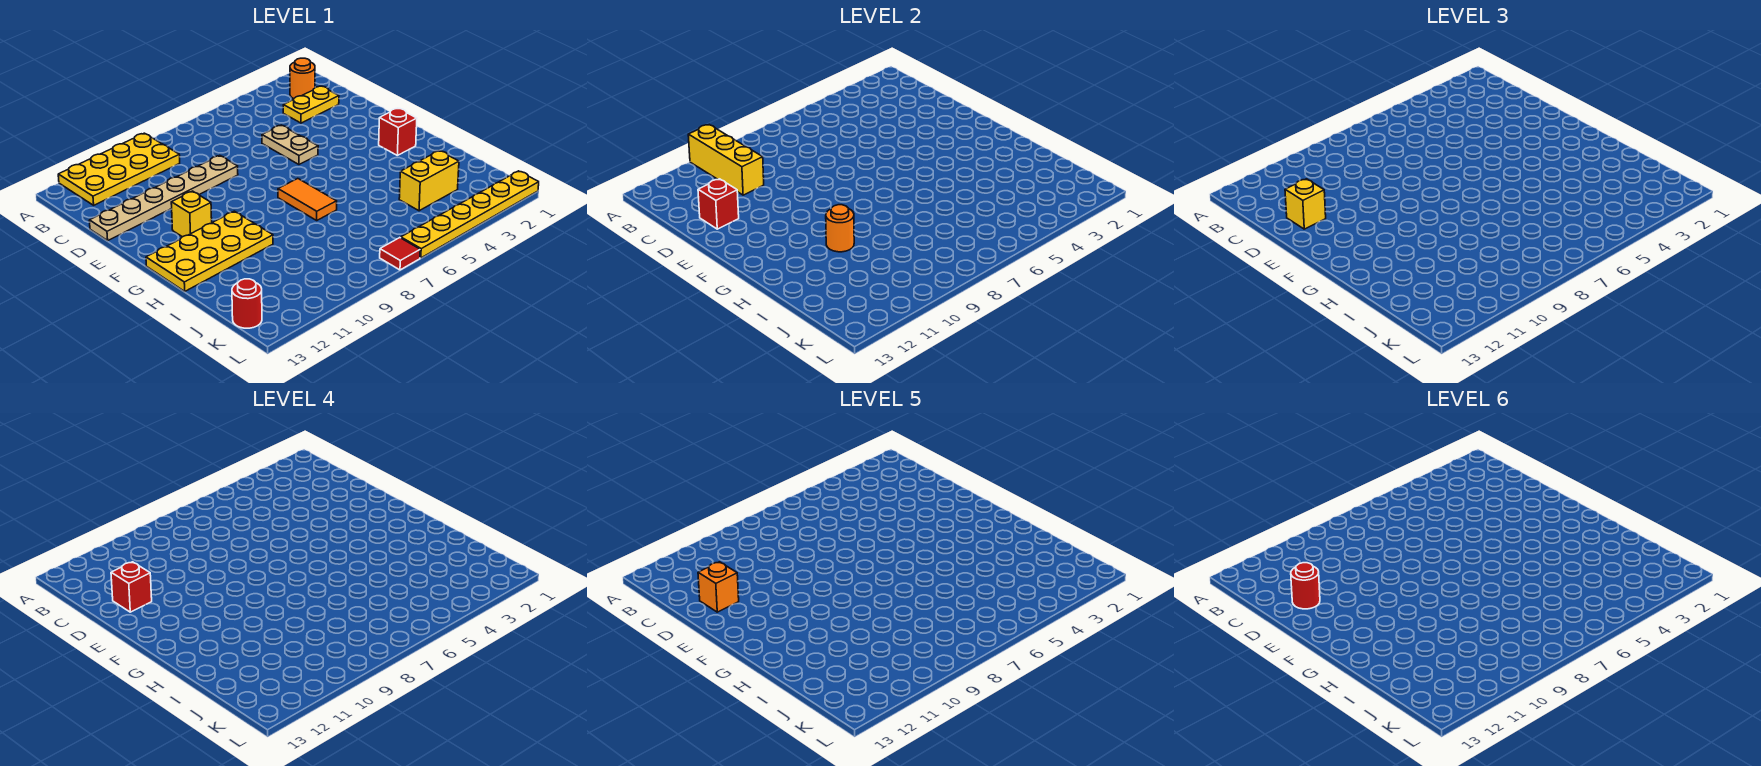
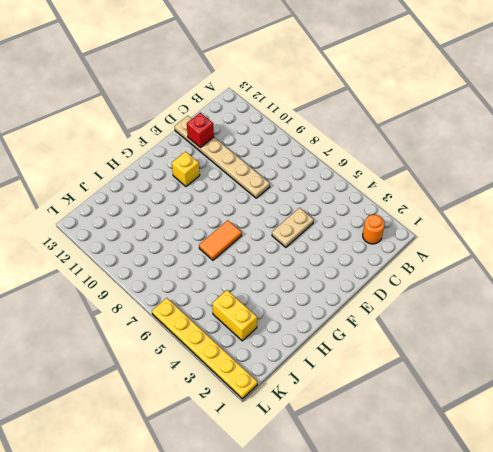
none -> yellow 2x4 plate [58,133,180,205]
none -> yellow 1x2 plate [283,86,339,123]
none -> red 1x1 brick [379,108,417,155]

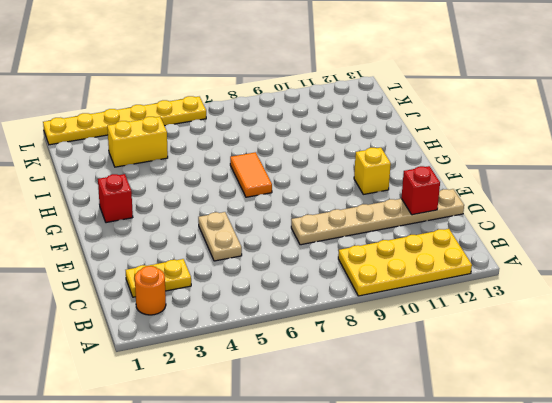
none -> yellow 2x4 plate [146,211,273,291]
none -> red 1x1 round brick [232,279,262,328]
none -> red 1x1 tile [380,238,420,270]

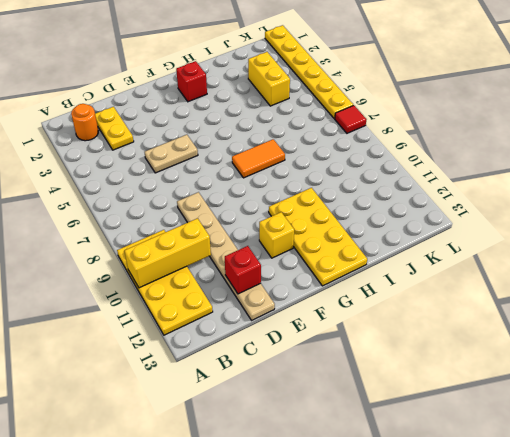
none -> red 1x1 round brick [232,279,262,328]
none -> orange 1x1 round brick [826,205,854,252]
none -> yellow 1x1 brick [1285,179,1326,229]

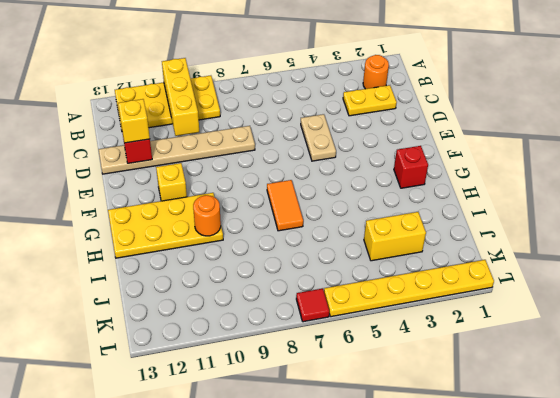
none -> red 1x1 round brick [232,279,262,328]
none -> red 1x1 brick [111,562,152,612]
none -> orange 1x1 brick [698,562,739,612]

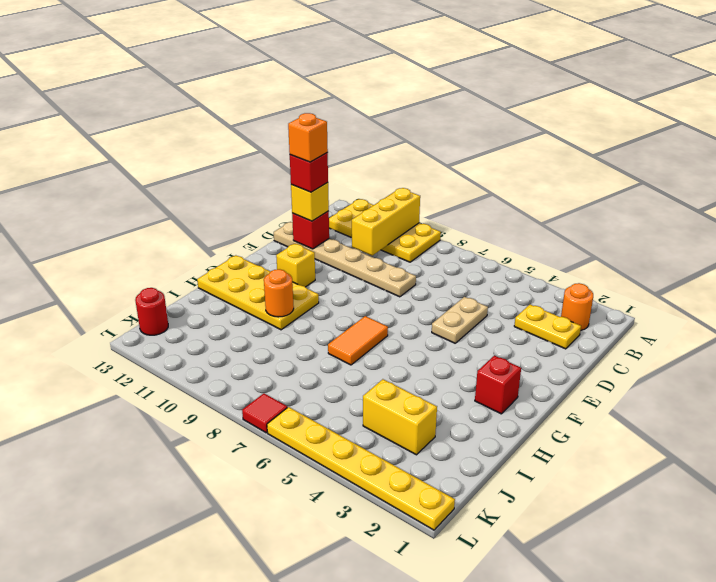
none -> red 1x1 round brick [1291,563,1320,609]

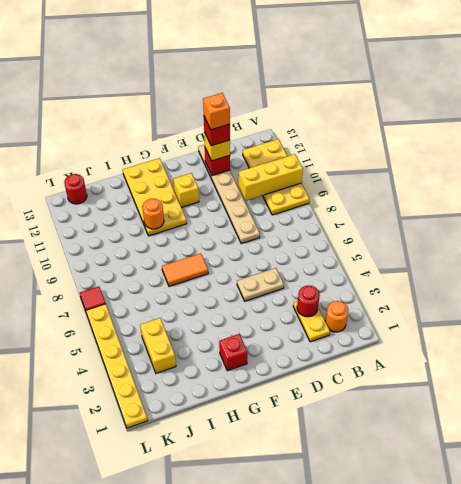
red 1x1 round brick [297,285,320,317] -> red 1x1 round brick moved to [1291,563,1320,609]

